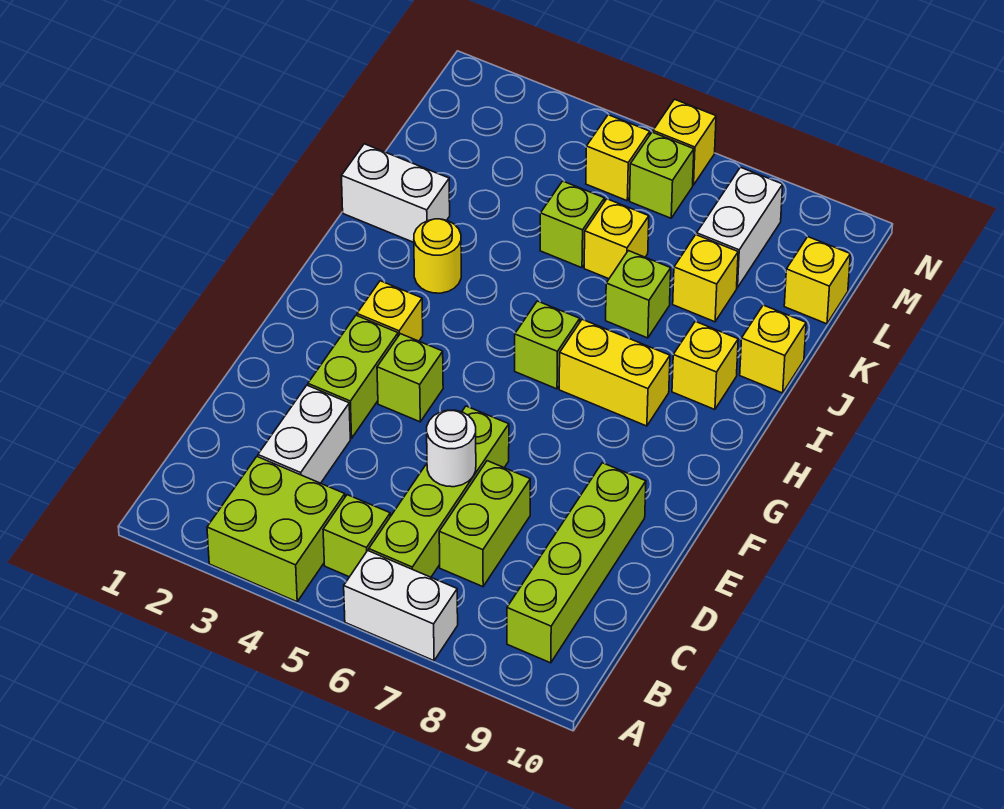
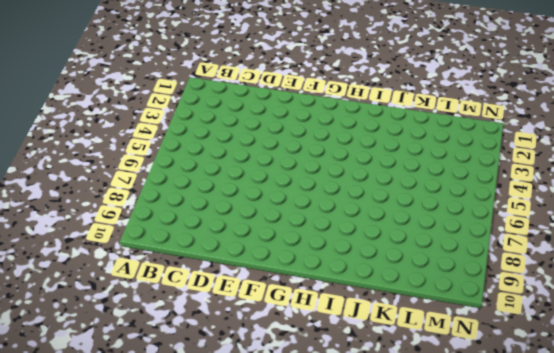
none -> lime 2x2 brick [207,457,345,602]
none -> white 1x2 brick [344,551,458,661]
none -> lime 1x1 brick [323,495,390,577]

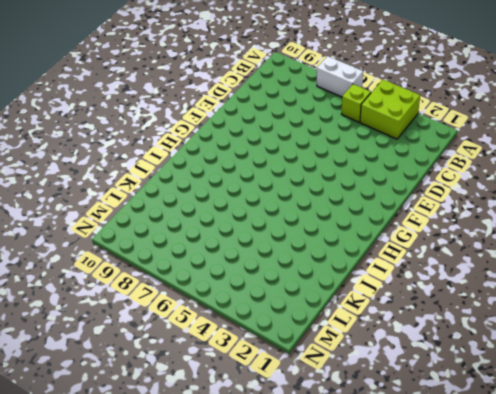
none -> lime 1x4 brick [369,406,509,577]
none -> lime 1x4 brick [507,463,646,663]
none -> white 1x2 brick [258,385,350,483]

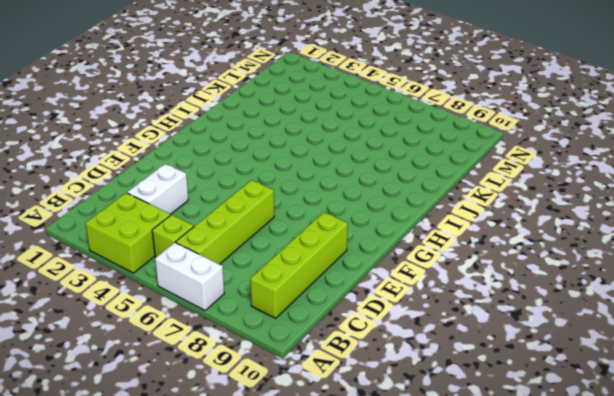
none -> lime 1x2 brick [439,461,530,587]
none -> lime 1x2 brick [308,315,398,438]
none -> lime 1x1 brick [377,334,443,422]

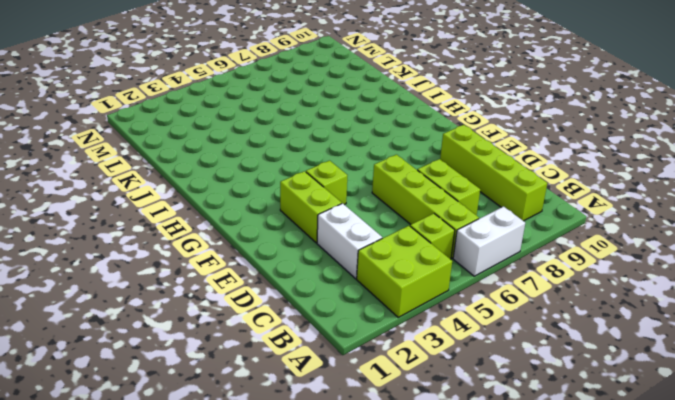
none -> yellow 1x1 brick [357,281,423,341]
none -> lime 1x1 brick [515,301,580,389]
none -> yellow 1x2 brick [559,319,670,426]

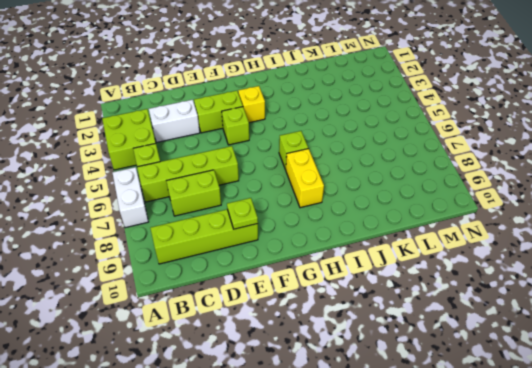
lime 1x1 plate [227,198,258,229] -> none
none -> yellow 1x1 round brick [414,219,461,293]
none -> yellow 1x1 brick [672,321,738,409]
none -> white 1x2 brick [342,144,450,242]

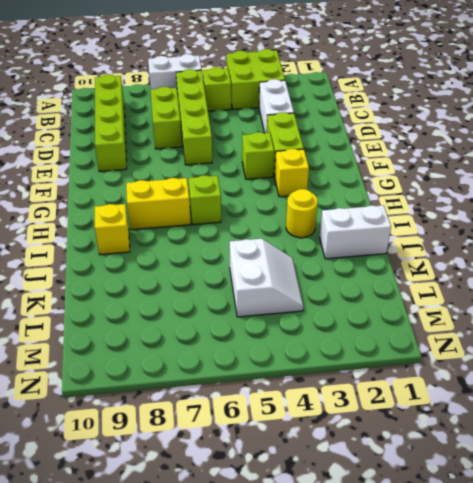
white 2x2 slope [230,239,303,317] -> lime 1x1 brick [540,181,604,268]
none -> lime 1x1 brick [606,251,671,338]
none -> yellow 1x1 brick [740,305,806,393]
none -> yellow 1x1 brick [584,199,649,279]

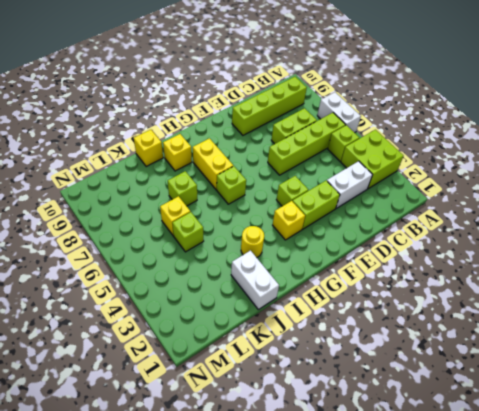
none -> yellow 1x1 brick [673,235,738,322]
none -> white 1x2 brick [697,167,783,288]
none -> yellow 1x1 brick [784,237,850,324]

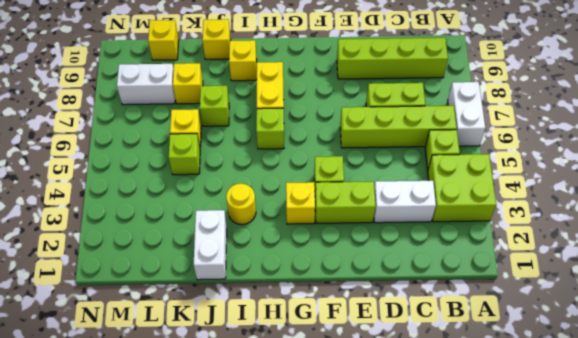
none -> yellow 1x1 brick [586,115,650,201]
none -> lime 1x1 brick [630,132,694,218]
none -> yellow 1x1 brick [653,99,716,185]

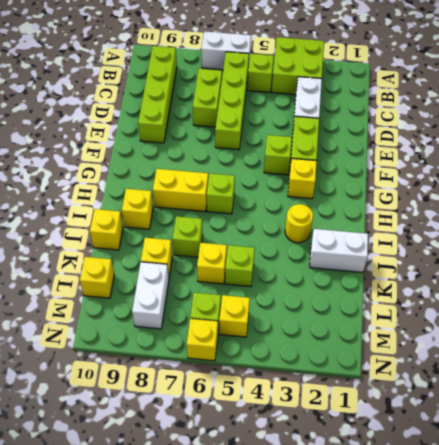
none -> white 1x1 round brick [427,410,476,487]

